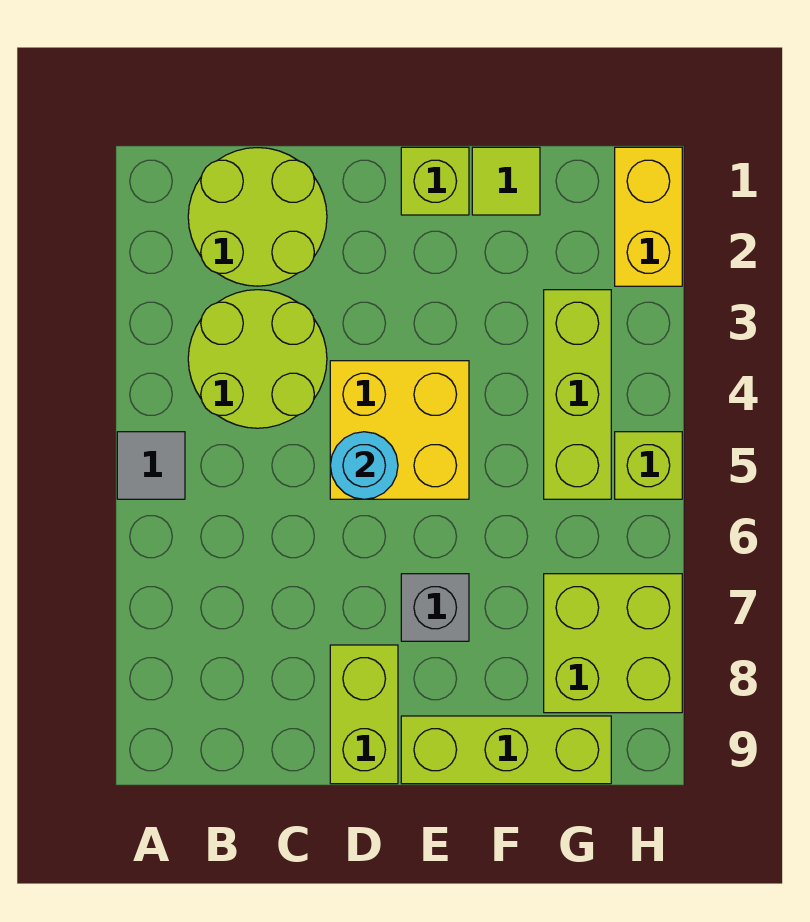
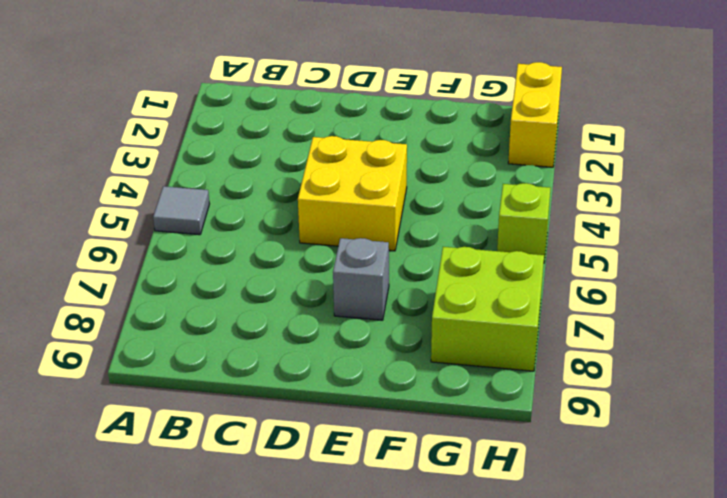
none -> lime 2x2 round brick [188,148,327,286]
none -> lime 2x2 round brick [188,290,327,428]
none -> lime 1x2 brick [330,645,398,784]

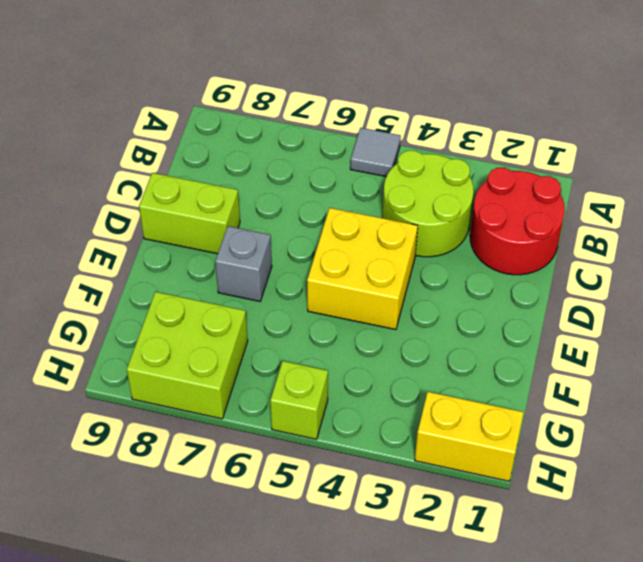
red 2x2 round brick [470,168,565,275] -> lime 2x2 round brick [188,148,327,286]
none -> lime 1x1 brick [401,147,469,215]
none -> lime 1x3 brick [401,716,611,784]
none -> lime 1x1 tile [472,147,540,215]

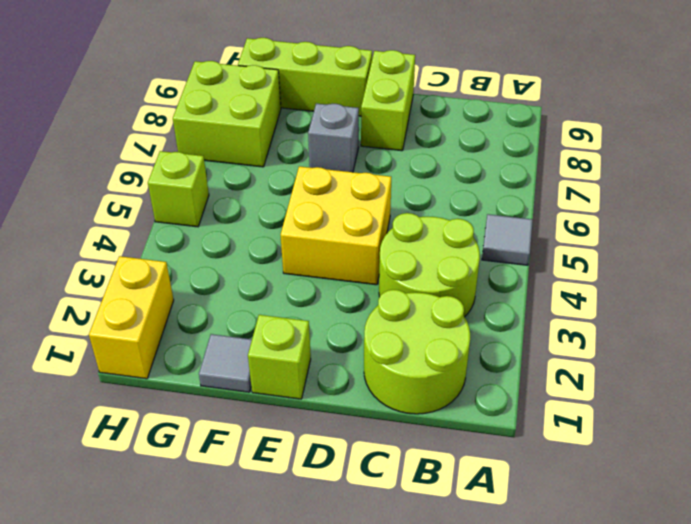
grey 1x1 tile [199,334,252,392] -> lime 1x1 tile [472,147,540,215]
none -> lime 1x3 brick [544,290,611,499]
none -> cyan 1x1 round brick [330,432,398,499]

